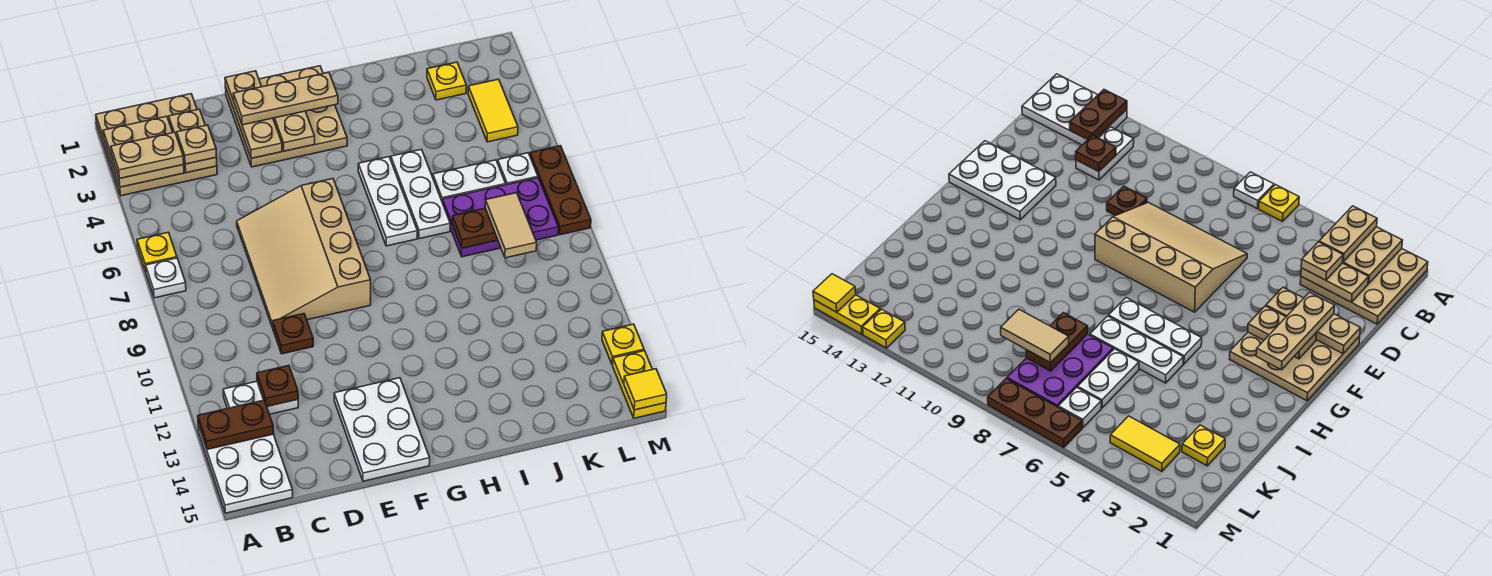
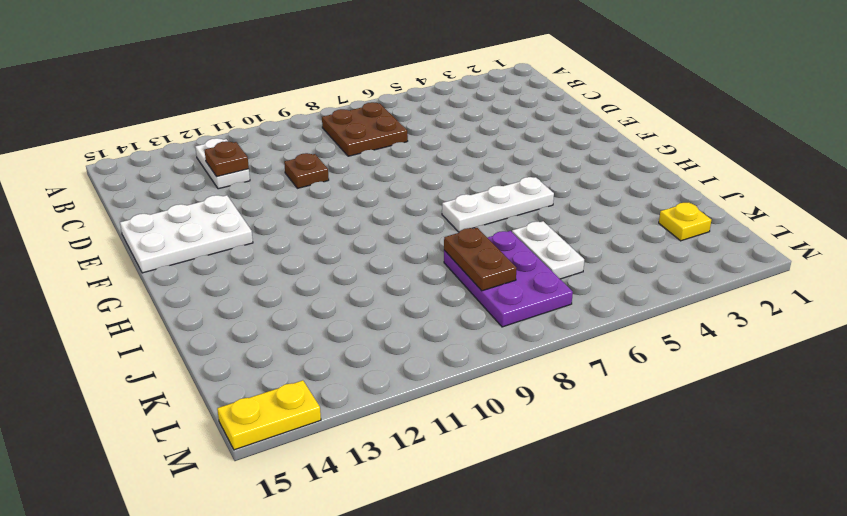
brown 2x2 plate [322,102,408,156] -> none
none -> tan 3x3 plate [96,94,217,196]
none -> yellow 1x1 plate [137,232,177,271]
none -> white 1x1 plate [146,258,186,298]
none -> white 2x3 plate [198,425,293,513]

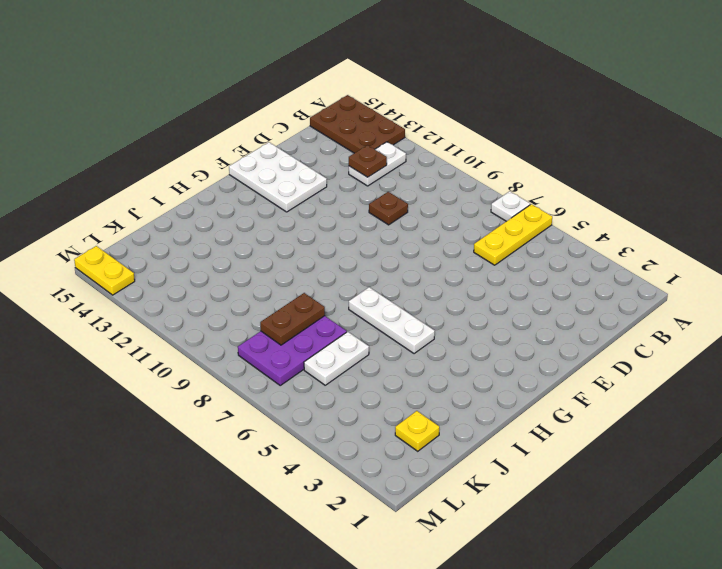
yellow 1x3 plate [474,204,552,265] -> yellow 1x1 plate [137,232,177,271]
brown 2x3 plate [310,95,405,153] -> white 2x3 plate [198,425,293,513]
none -> tan 3x3 plate [96,94,217,196]
none -> tan 3x4 slope [237,179,371,327]
none -> tan 3x3 plate [225,66,347,167]
none -> white 1x3 plate [391,149,450,239]

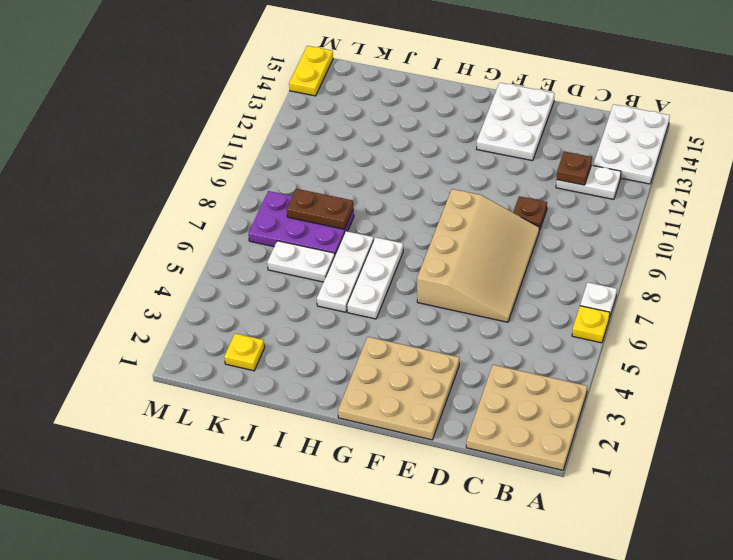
none -> yellow 1x2 tile [468,79,518,142]
none -> white 1x1 plate [498,153,538,185]
none -> brown 1x3 plate [530,146,591,235]
none -> yellow 1x1 plate [602,324,644,365]

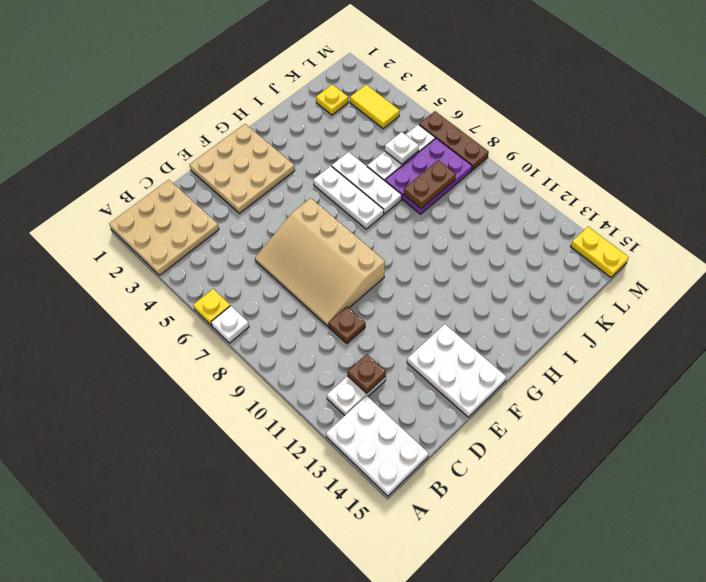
white 1x1 plate [385,132,419,164] -> none
none -> yellow 1x1 plate [602,324,644,365]
none -> tan 2x2 plate [103,116,184,187]
none -> brown 1x2 plate [198,400,274,449]
none -> tan 1x2 plate [169,109,217,173]

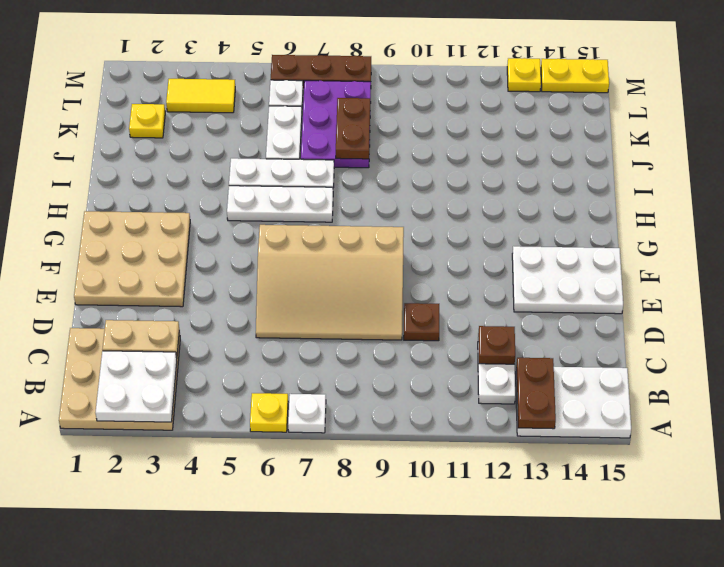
white 2x2 plate [95,351,177,422] -> tan 2x2 plate [103,116,184,187]
none -> tan 1x3 plate [225,71,282,158]
none -> tan 1x2 plate [273,111,315,151]
none -> yellow 1x1 tile [624,369,667,410]
none -> tan 1x2 plate [111,132,184,178]

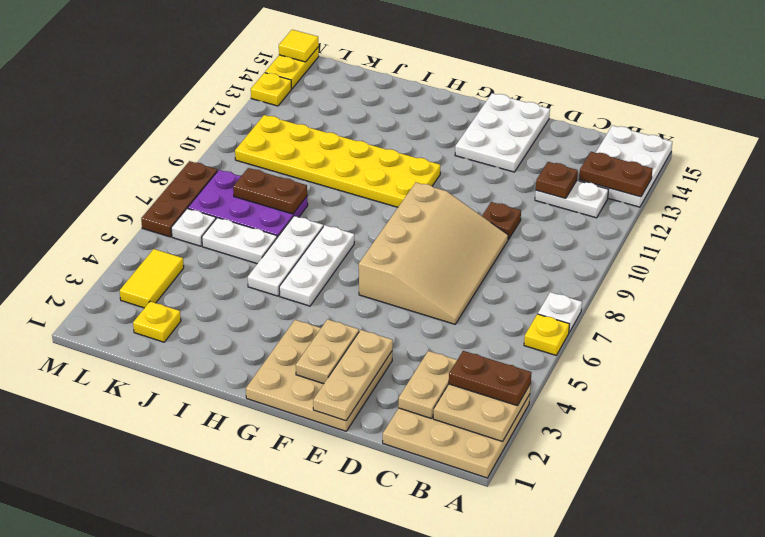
brown 1x2 plate [449,351,532,406] -> tan 1x2 plate [111,132,184,178]
yellow 2x6 plate [235,115,441,207] -> none
none -> tan 1x1 plate [177,125,217,164]
none -> tan 1x3 plate [233,72,338,125]
none -> tan 1x2 tile [485,193,537,258]

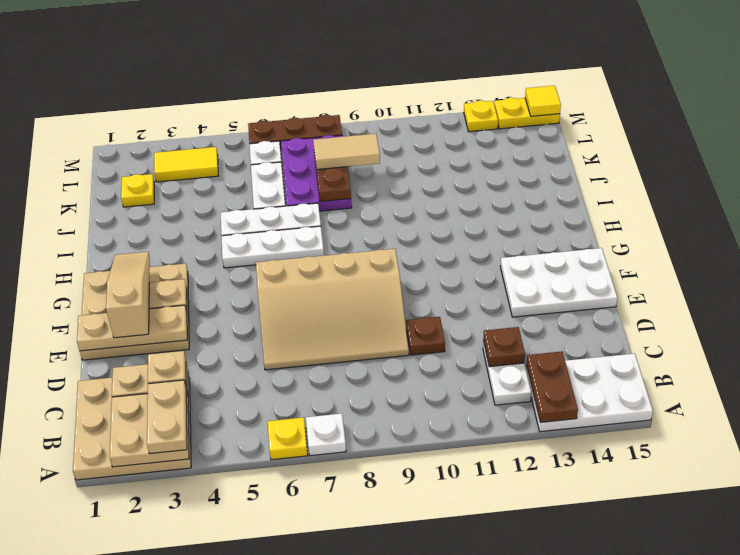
tan 1x3 slope [106,252,150,338] -> tan 1x3 plate [233,72,338,125]

